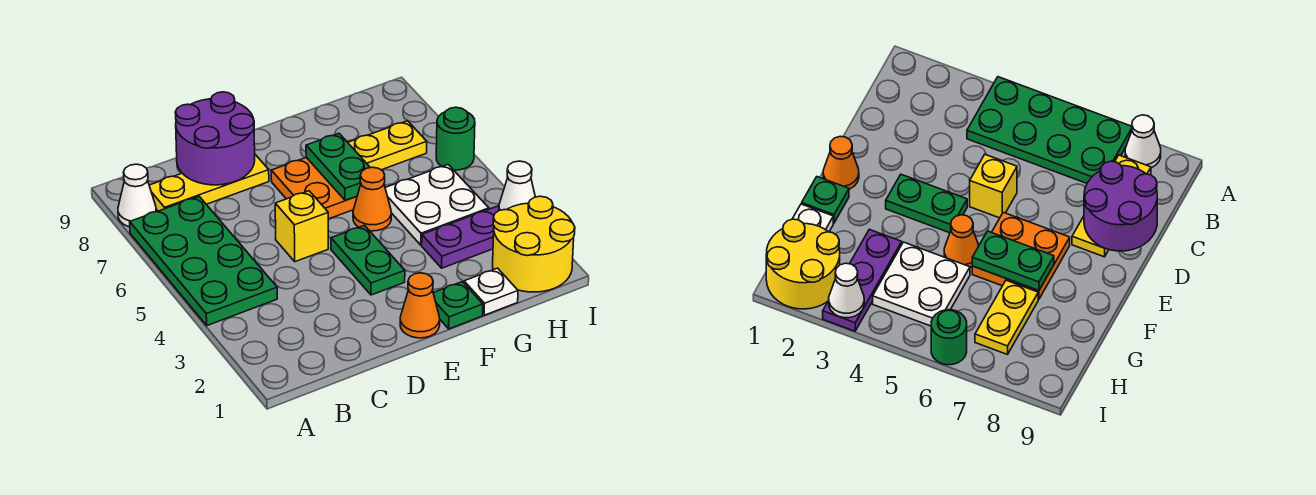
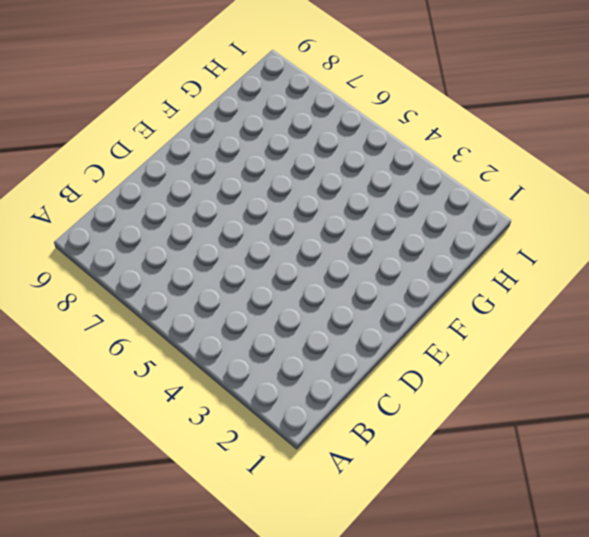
none -> green 2x4 plate [130,197,277,325]
none -> white 1x1 cone [118,164,156,227]
none -> yellow 1x3 plate [149,155,269,211]

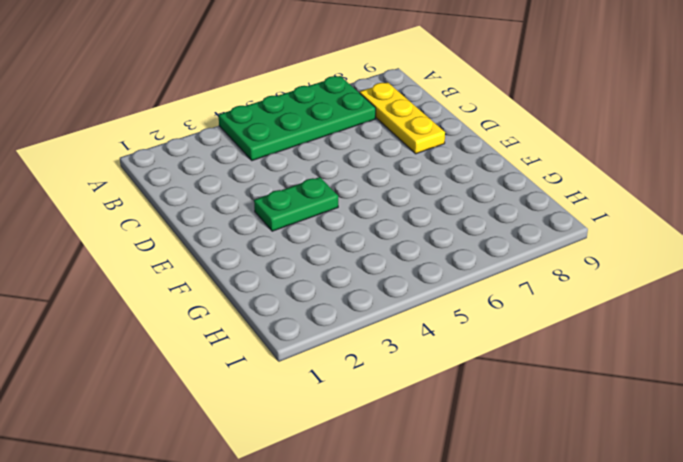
none -> white 1x1 cone [118,164,156,227]
none -> yellow 1x1 brick [275,191,328,262]
none -> orange 1x1 cone [400,273,440,338]

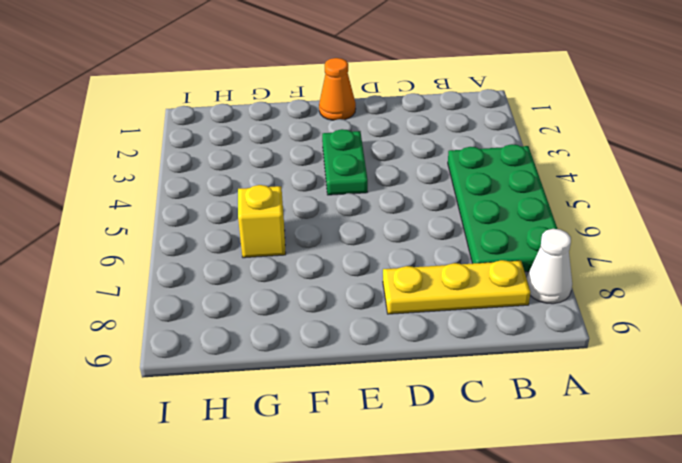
yellow 1x1 brick [238,185,286,258] -> yellow 1x1 brick moved to [275,191,328,262]
none -> orange 2x2 plate [271,157,357,219]
none -> green 1x1 plate [433,282,483,329]
none -> orange 1x1 cone [353,167,391,231]

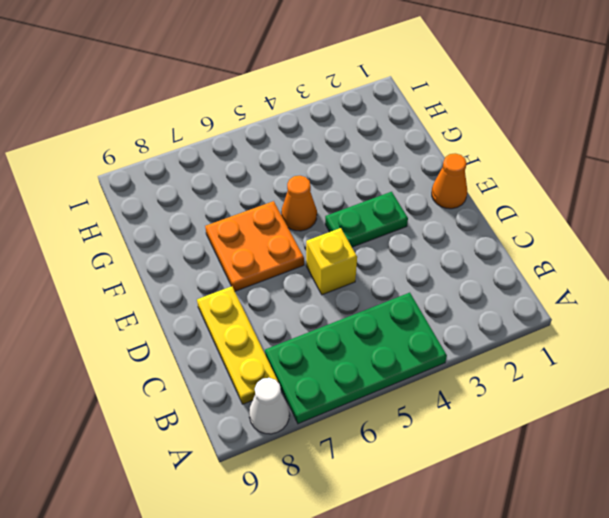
none -> green 1x1 plate [433,282,483,329]
none -> white 1x1 plate [464,268,518,315]
none -> purple 1x3 plate [422,206,499,268]

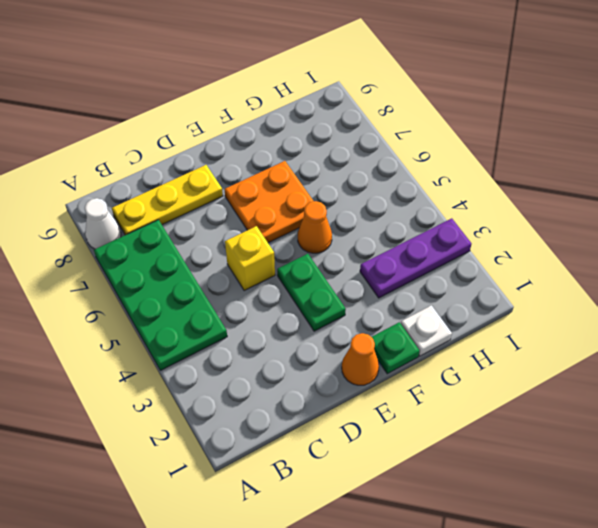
none -> white 2x2 plate [385,165,489,245]
none -> yellow 1x2 plate [348,121,427,170]
none -> yellow 2x2 round brick [493,196,575,292]

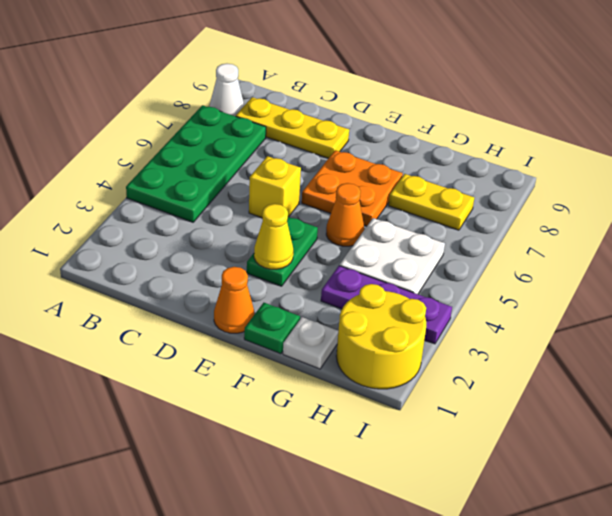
yellow 1x1 cone [254,204,293,269] -> none
none -> green 1x1 round brick [436,107,475,170]
none -> purple 2x2 round brick [175,92,255,185]
none -> green 1x2 plate [306,133,370,201]

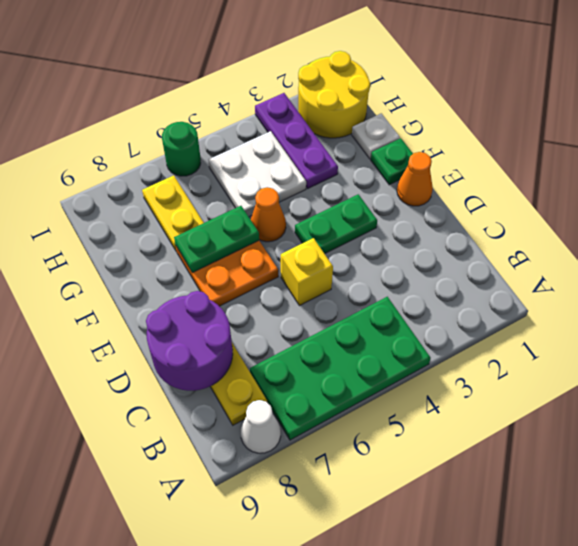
none -> white 1x1 cone [499,161,535,210]

